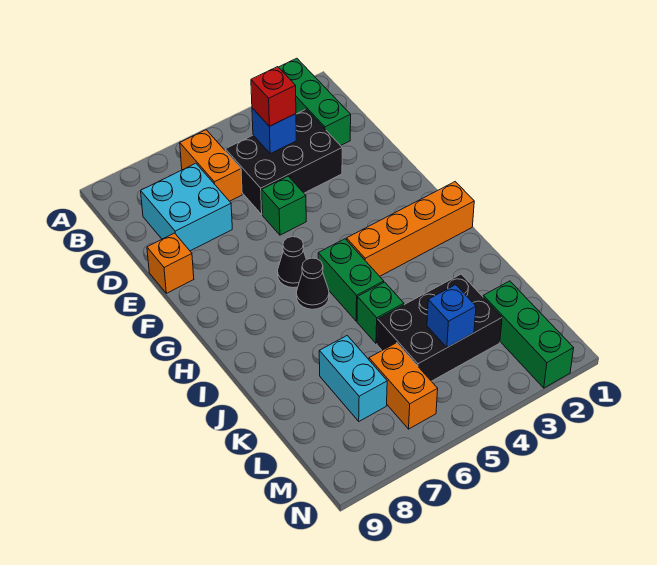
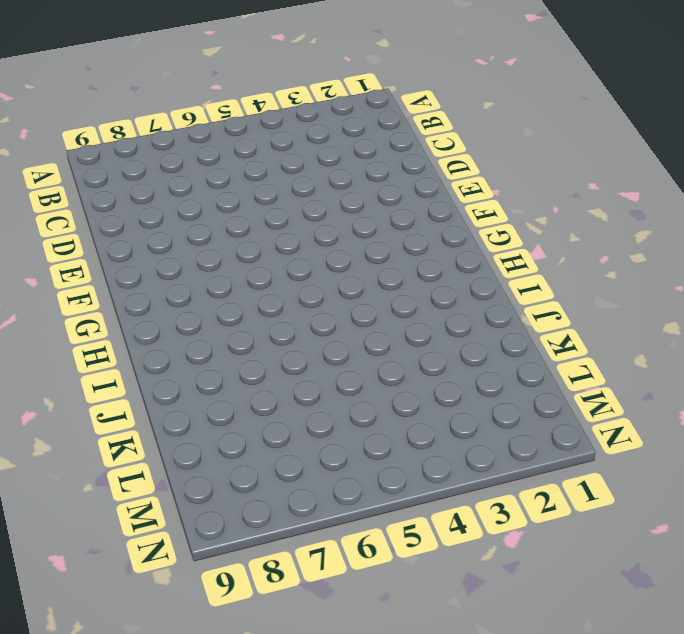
none -> green 1x3 brick [279,58,351,146]
none -> orange 1x2 brick [180,130,242,201]
none -> black 2x3 brick [225,109,342,214]

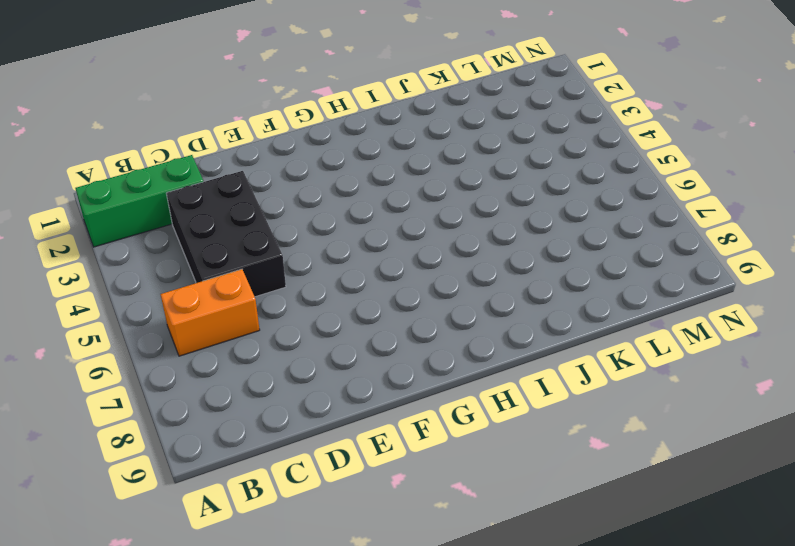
none -> cyan 2x2 brick [141,163,232,251]
none -> green 1x1 brick [262,176,306,235]
none -> orange 1x1 brick [147,233,194,293]

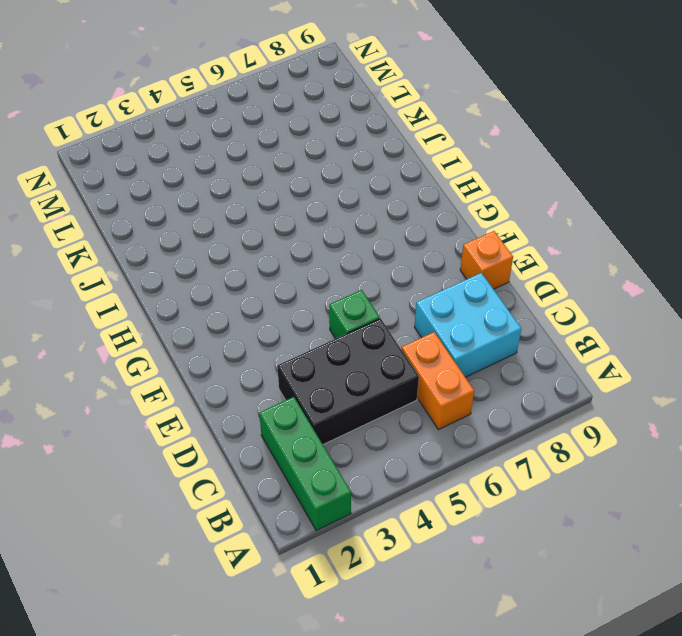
none -> black 1x1 cone [278,237,306,288]
none -> orange 1x4 brick [347,182,474,276]
none -> green 1x2 brick [318,239,384,321]

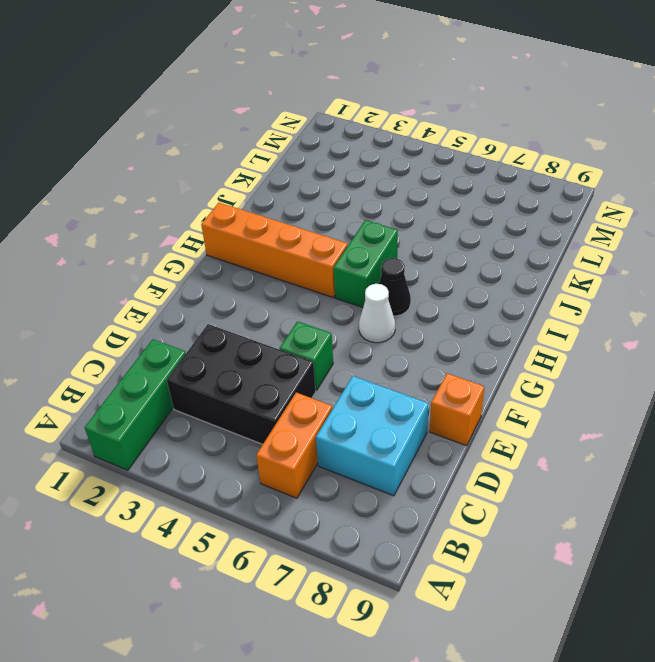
white 1x1 cone [359,284,395,343] -> black 1x1 cone [278,237,306,288]
none -> green 1x1 brick [357,282,404,343]
none -> black 2x3 brick [377,274,502,381]
none -> cyan 1x2 brick [319,336,387,421]

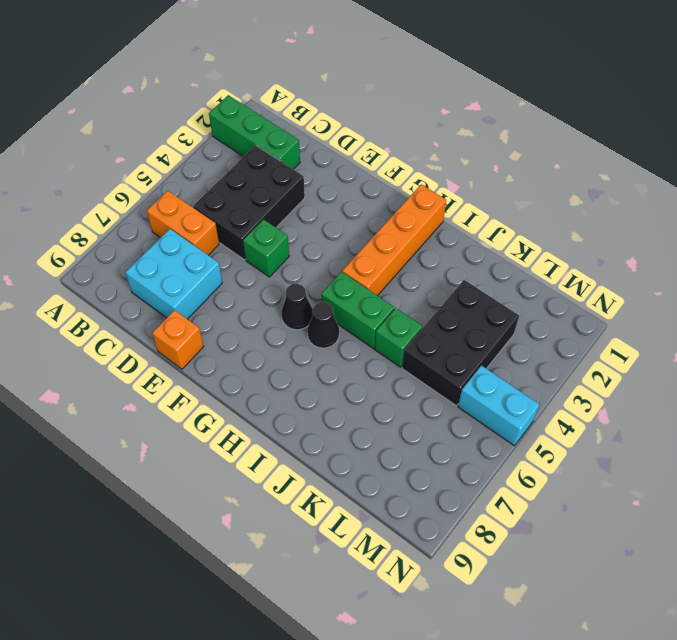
cyan 1x2 brick [458,366,539,446] -> cyan 1x2 brick moved to [319,336,387,421]
none -> green 1x3 brick [483,281,574,388]
none -> orange 1x2 brick [369,343,438,429]
none -> blue 1x1 brick [252,108,296,154]

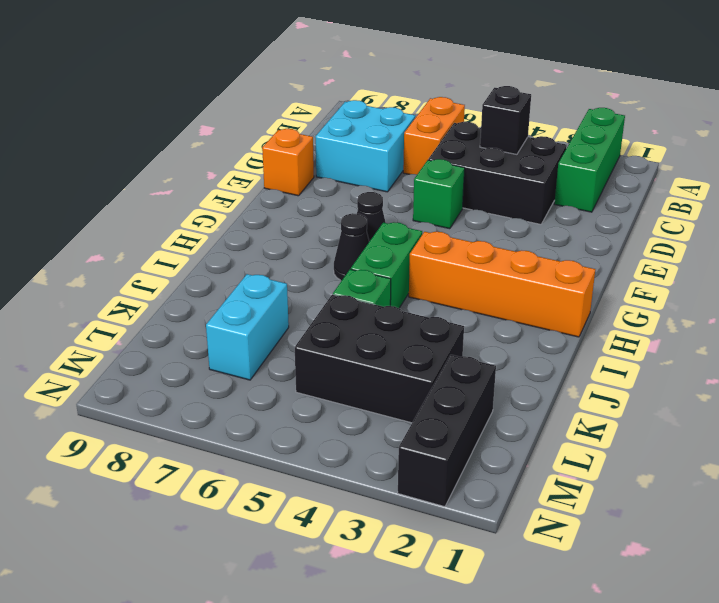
black 1x1 brick [480,86,531,154] -> blue 1x1 brick [252,108,296,154]
black 1x3 brick [398,355,496,507] -> green 1x3 brick [483,281,574,388]
none -> orange 1x2 brick [369,343,438,429]
none -> blue 1x1 brick [427,285,476,347]
none -> red 1x1 brick [251,67,296,126]

